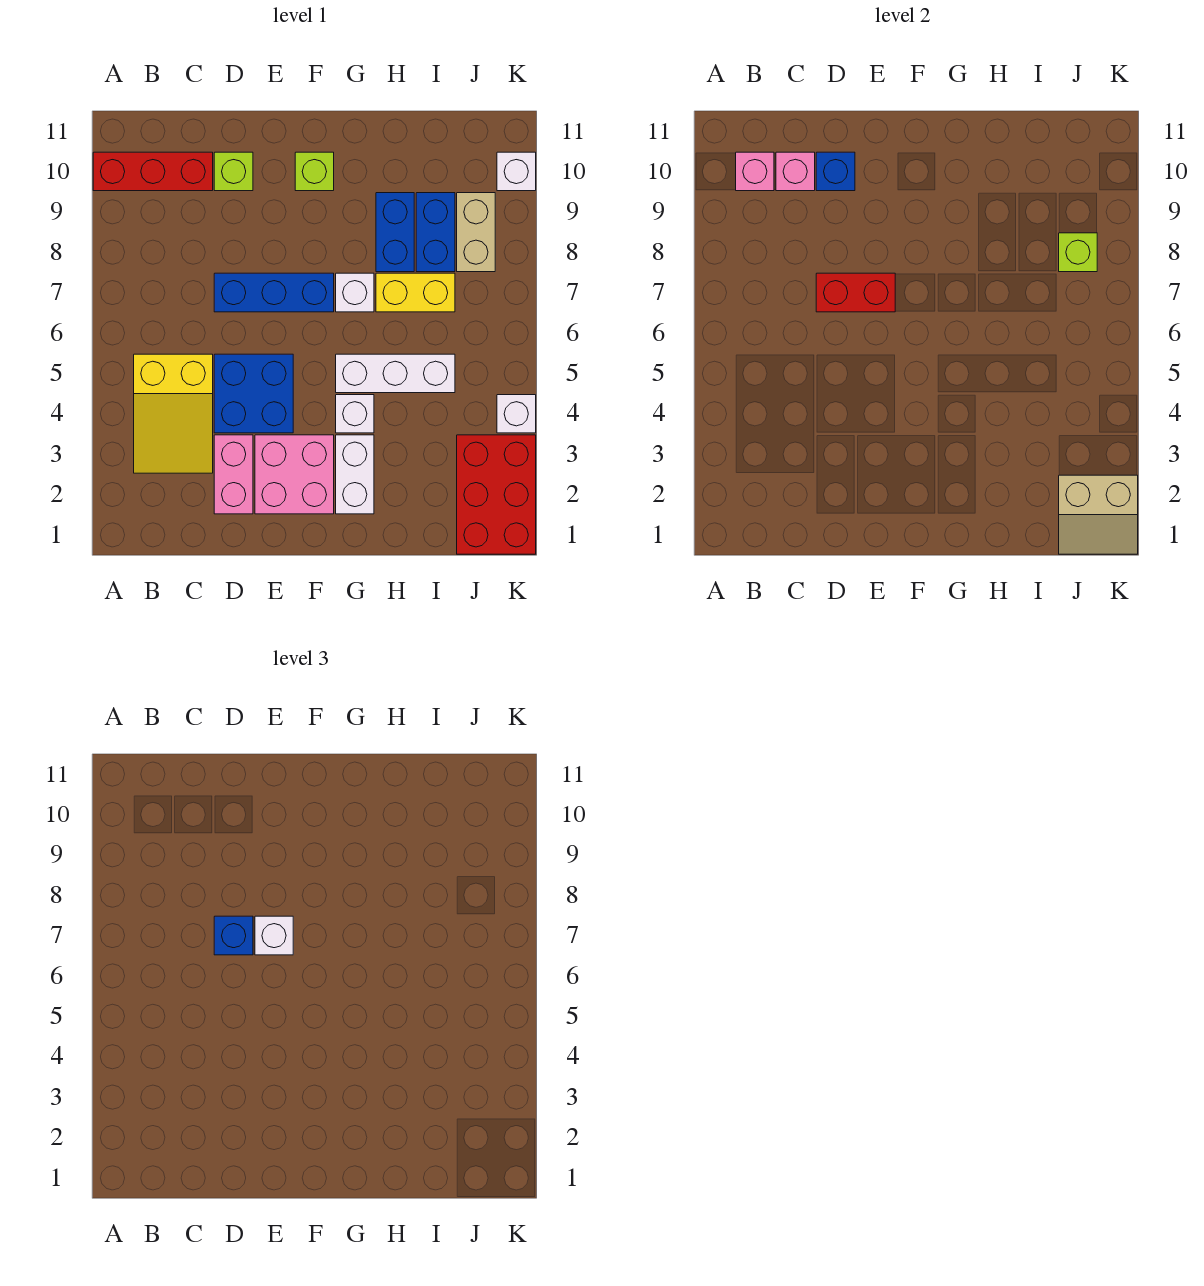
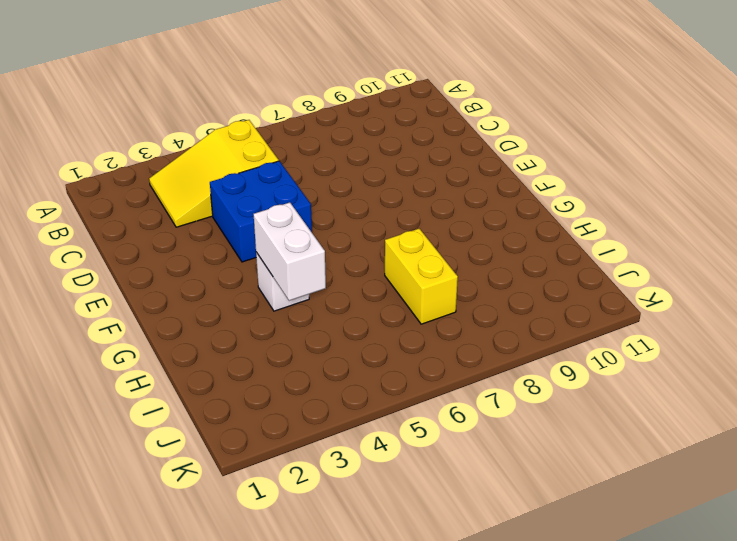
white 1x2 brick [254,202,326,301] -> white 1x2 brick turned to [336,435,374,514]
none -> red 1x3 brick [93,152,213,191]
none -> pink 1x2 brick [214,435,253,514]
none -> blue 1x3 brick [214,273,334,312]

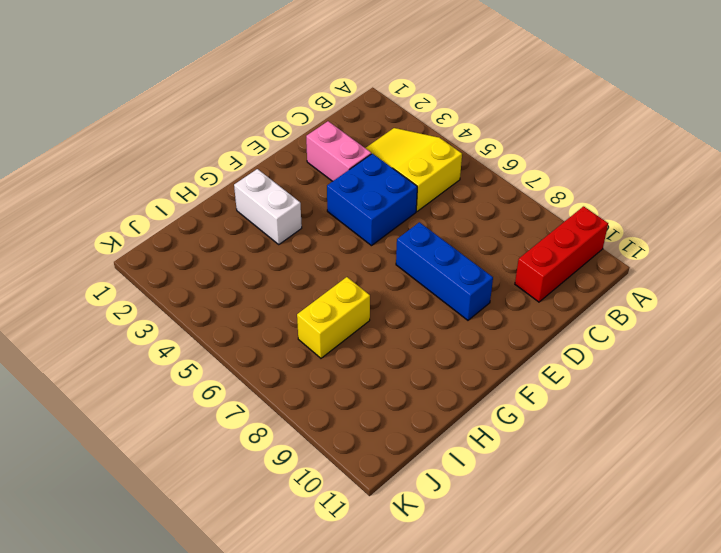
blue 1x3 brick [396,222,493,320] -> blue 1x3 brick turned to [214,273,334,312]
none -> lime 1x1 brick [214,152,253,191]
none -> pink 2x2 brick [255,435,334,514]
none -> lime 1x1 brick [295,152,334,191]

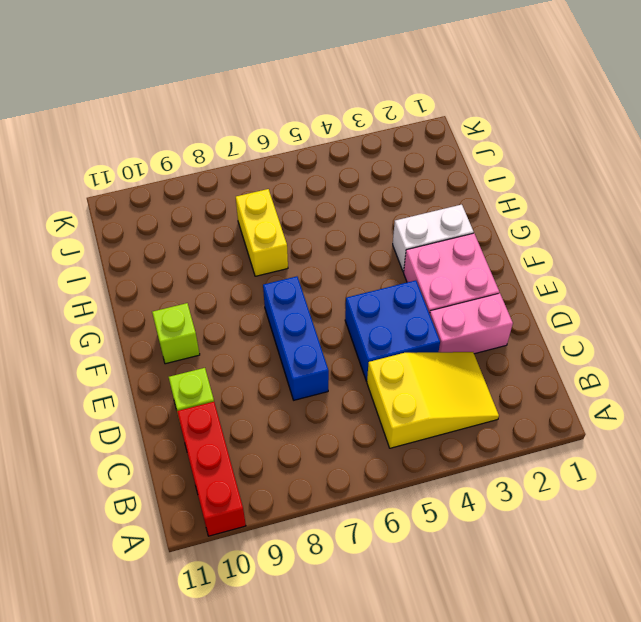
none -> white 1x1 brick [336,395,374,433]
none -> white 1x3 brick [336,354,455,393]
none -> white 1x1 brick [336,273,374,312]

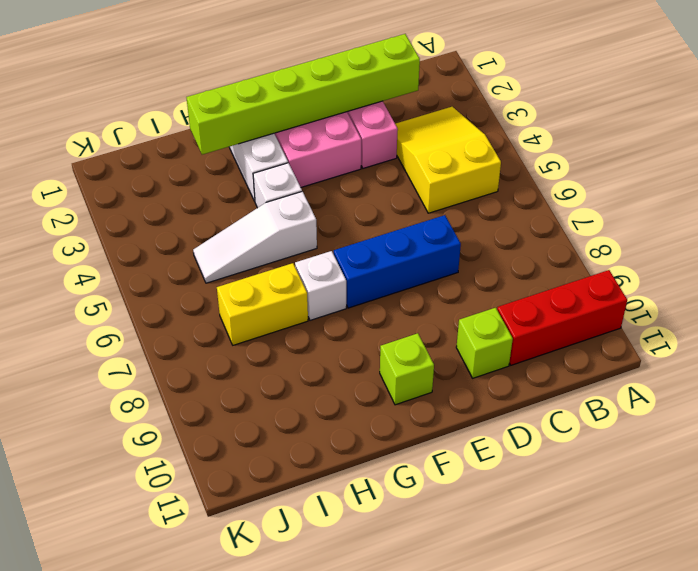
lime 1x6 brick [186,34,420,155] -> none
white 1x3 slope [193,191,317,283] -> white 1x3 brick [336,354,455,393]
none -> blue 2x2 brick [214,354,293,433]
none -> blue 1x2 brick [376,193,414,272]
none -> blue 1x2 brick [416,193,455,272]

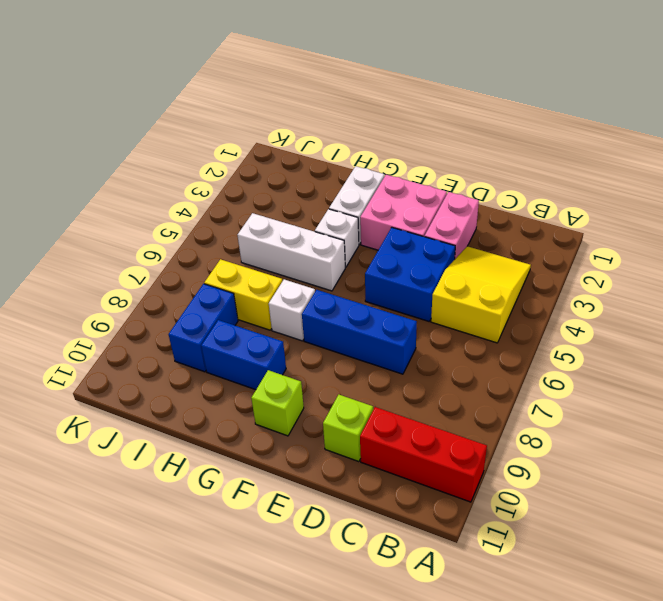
blue 1x2 brick [201,320,286,390] -> blue 1x2 brick turned to [376,193,414,272]
none -> red 2x3 brick [457,435,536,554]
none -> tan 1x2 brick [457,193,495,272]
none -> white 1x1 brick [497,395,536,433]

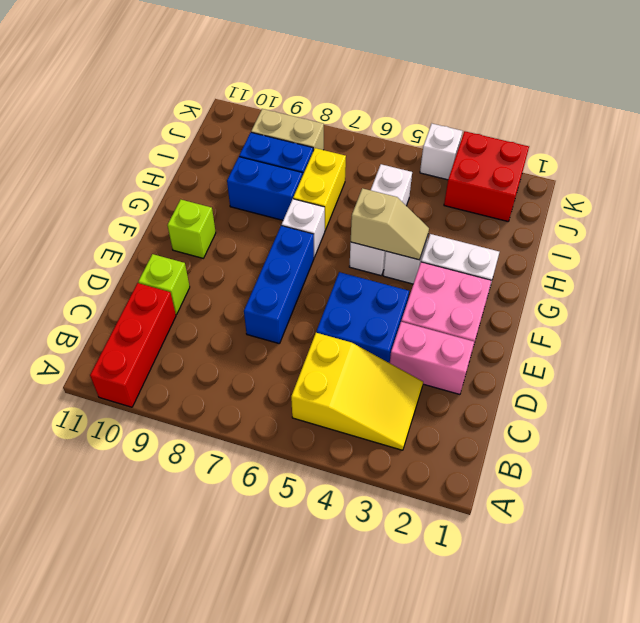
tan 1x2 slope [351,188,429,260] -> none
red 2x2 brick [444,131,529,221] -> red 2x3 brick [457,435,536,554]
none -> white 1x1 brick [497,152,536,191]
none -> pink 1x1 brick [736,152,774,191]
none -> pink 1x1 brick [776,152,815,191]

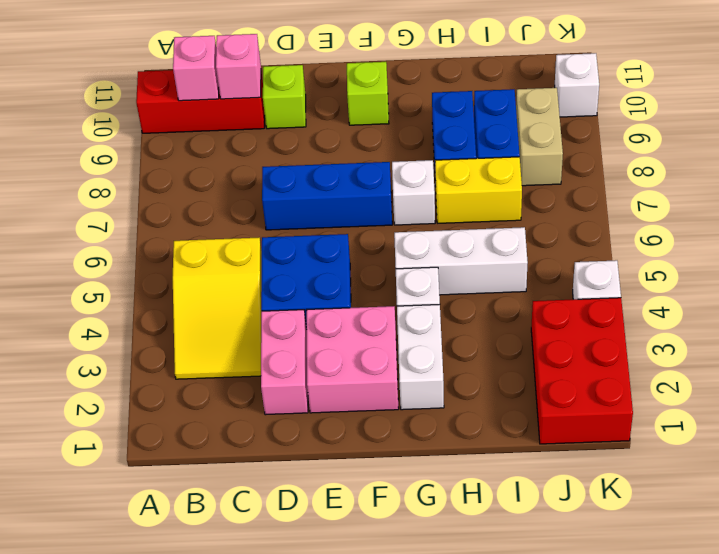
none -> red 1x2 brick [816,273,895,312]
none -> blue 1x1 brick [816,152,855,191]
none -> tan 2x2 slope [1059,475,1138,554]

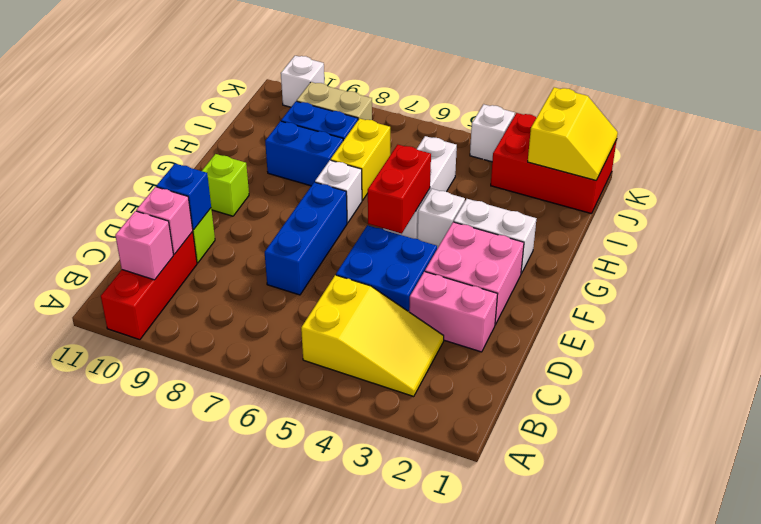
red 1x2 brick [368,145,431,233] -> red 1x2 brick moved to [816,273,895,312]
yellow 2x2 slope [528,87,618,180] -> tan 2x2 slope [1059,475,1138,554]
none -> lime 1x1 brick [1059,233,1097,272]
none -> blue 1x1 brick [214,916,253,955]
none -> white 1x1 brick [255,916,293,955]

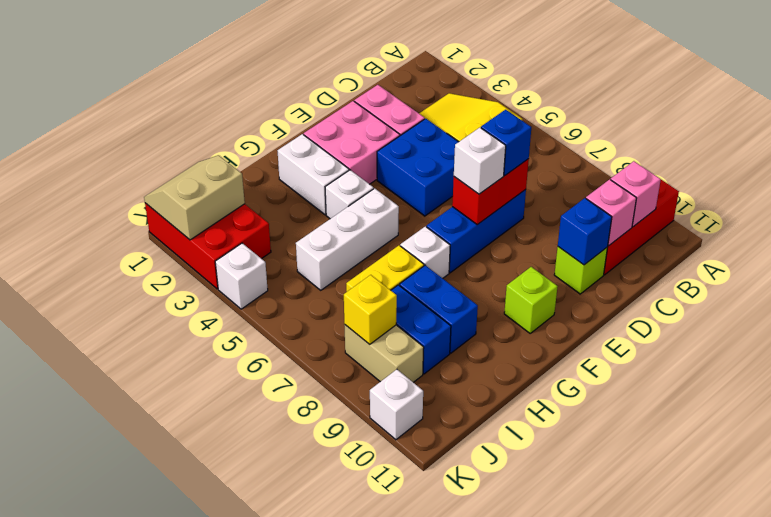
yellow 1x1 brick [344,275,397,344] -> lime 1x1 brick [1059,233,1097,272]

